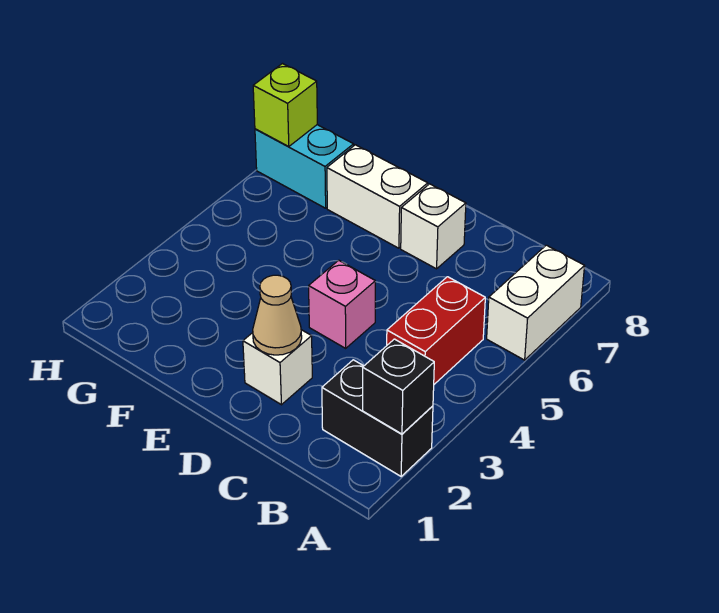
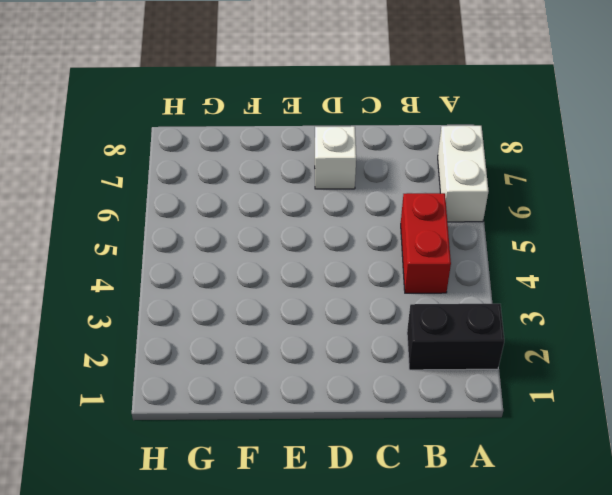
none -> white 1x1 brick [243,330,312,405]
none -> pink 1x1 brick [309,260,375,348]

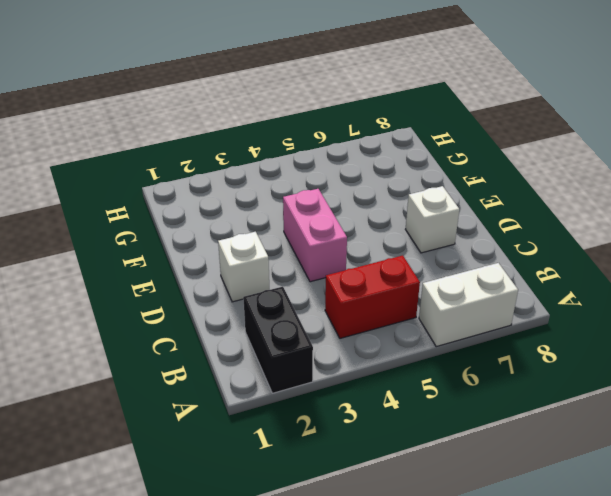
pink 1x2 brick [283,189,347,282] -> pink 1x1 brick [309,260,375,348]
none -> white 1x2 brick [327,145,428,248]
none -> cyan 1x2 brick [255,125,354,208]

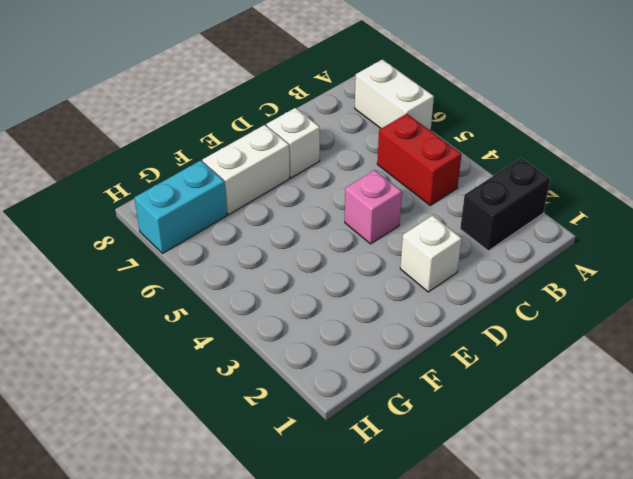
none -> black 1x1 brick [363,339,434,434]
none -> tan 1x1 cone [253,275,302,355]

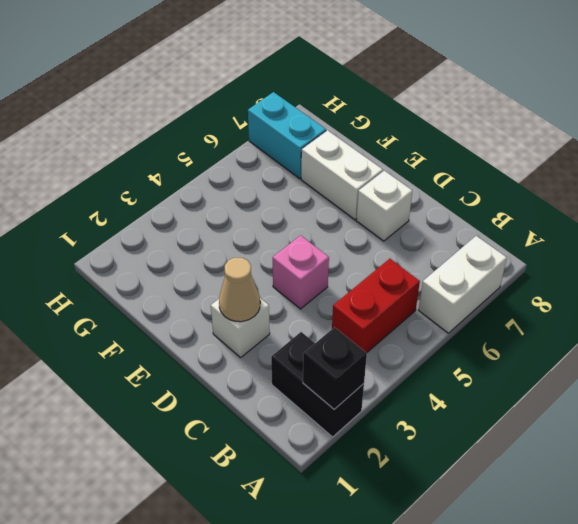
none -> lime 1x1 brick [253,64,317,147]

